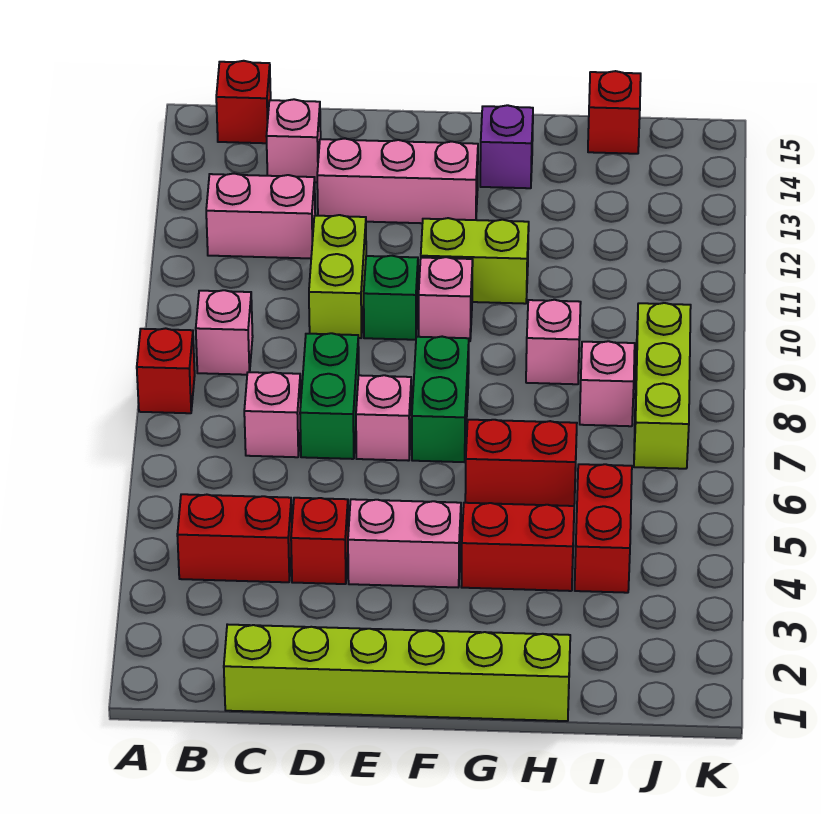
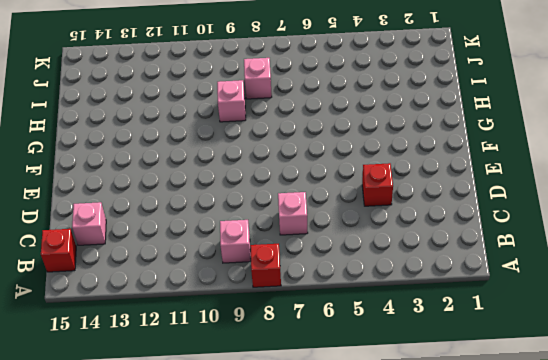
none -> red 1x2 brick [177,494,292,582]
none -> pink 1x2 brick [206,174,315,258]
none -> lime 1x6 brick [224,624,570,721]

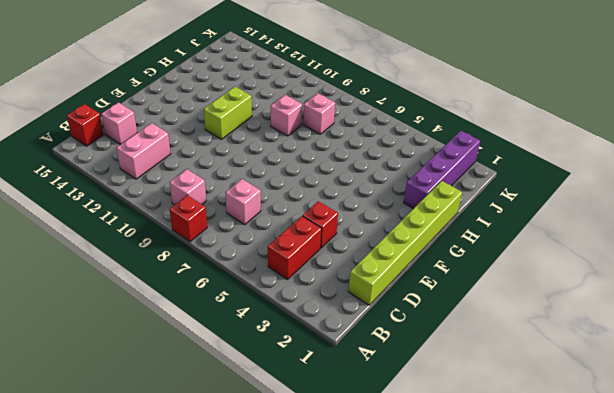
purple 1x4 brick [404,131,480,209] -> none
none -> green 1x2 brick [300,333,359,459]
none -> lime 1x2 brick [309,215,366,338]
none -> pink 1x3 brick [317,139,478,223]

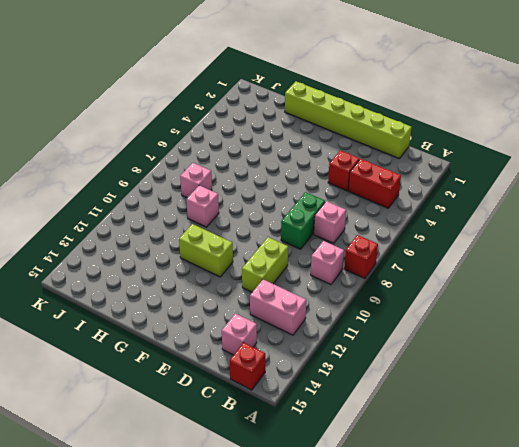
none -> pink 1x3 brick [317,139,478,223]
none -> pink 1x2 brick [348,499,461,587]
none -> pink 1x1 brick [356,375,411,461]

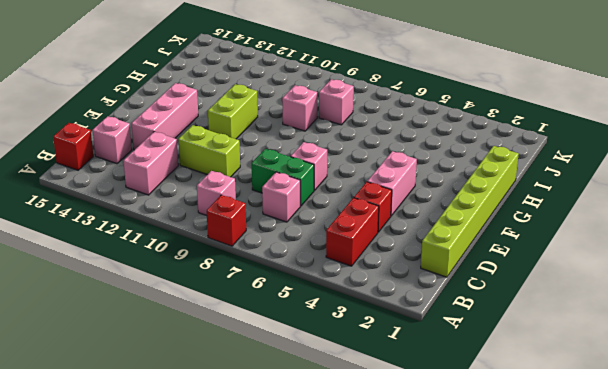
none -> green 1x1 brick [364,256,418,340]
none -> green 1x2 brick [412,337,469,462]
none -> pink 1x1 brick [419,257,473,341]

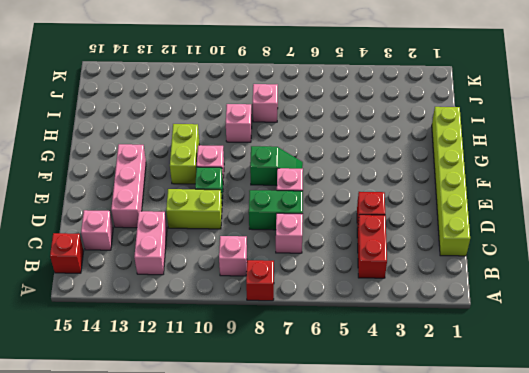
green 1x2 slope [250,146,303,185] -> green 1x2 brick [412,337,469,462]
none -> pink 1x2 brick [348,499,461,587]
none -> red 1x2 brick [461,503,574,591]
none -> red 1x2 brick [465,420,577,506]

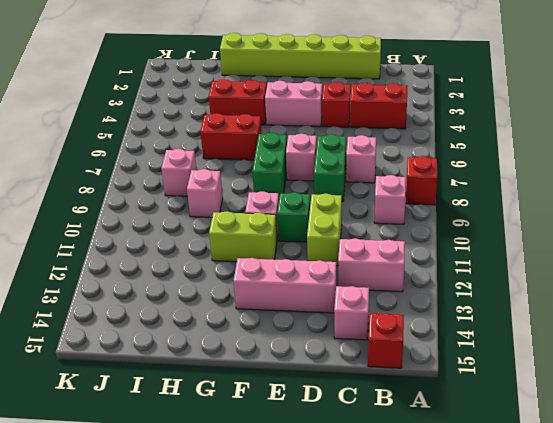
none -> purple 1x1 brick [480,105,533,188]
none -> red 1x2 brick [575,464,632,593]
none -> red 1x1 brick [588,71,641,154]

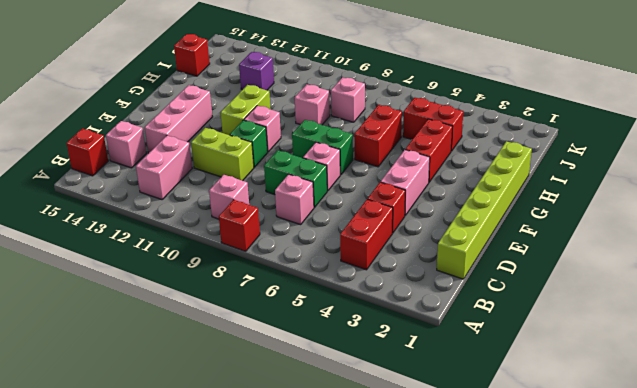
purple 1x1 brick [239,52,274,90] -> purple 1x1 brick moved to [480,105,533,188]
none -> lime 1x3 brick [634,303,691,469]

